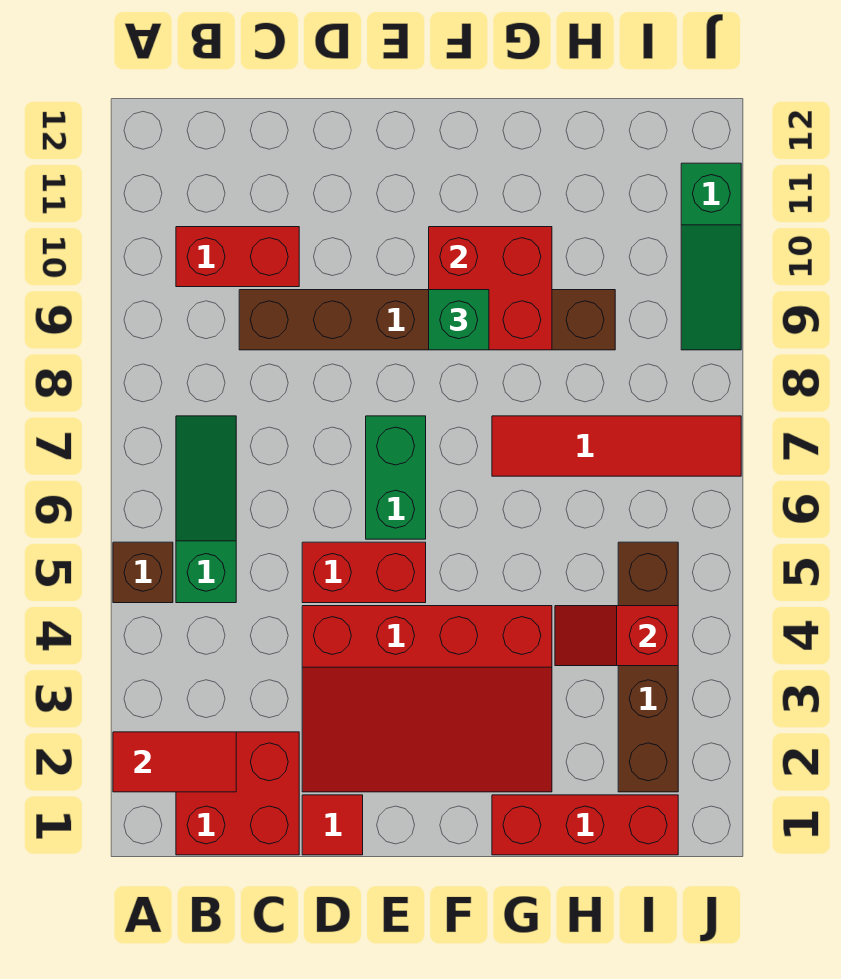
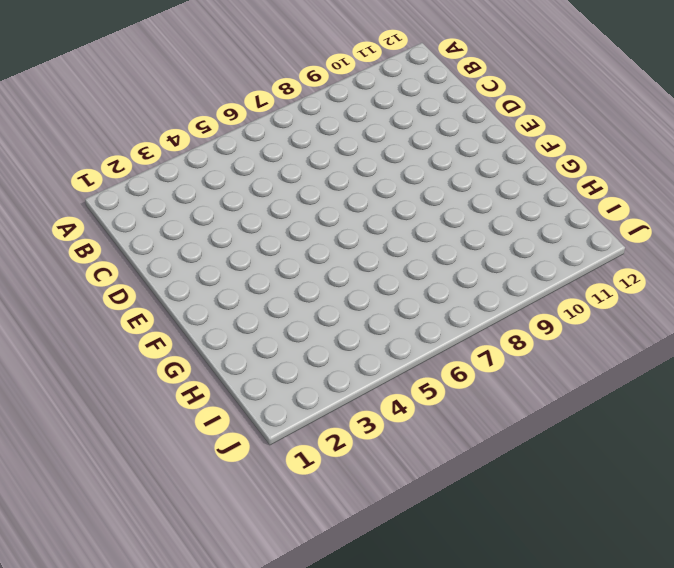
none -> brown 1x1 brick [113,542,173,603]
none -> red 2x2 brick [176,732,299,855]
none -> green 1x3 slope [176,416,236,603]

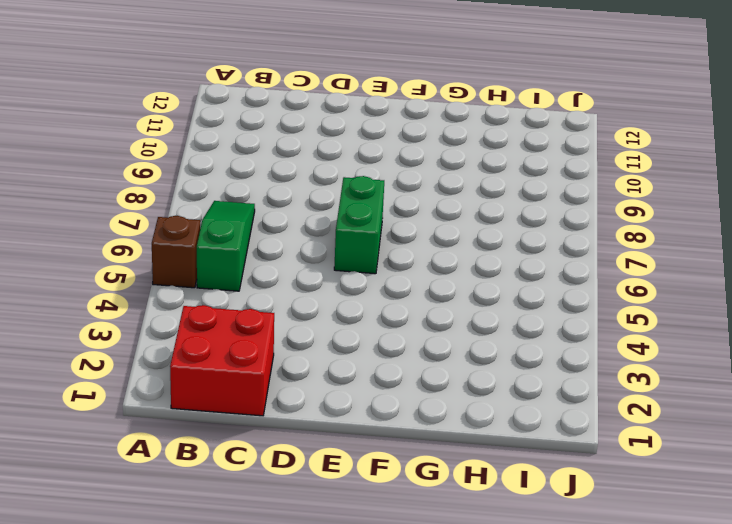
none -> red 1x2 brick [176,227,299,287]
none -> brown 1x6 brick [239,290,615,350]
none -> red 1x1 tile [302,795,363,855]

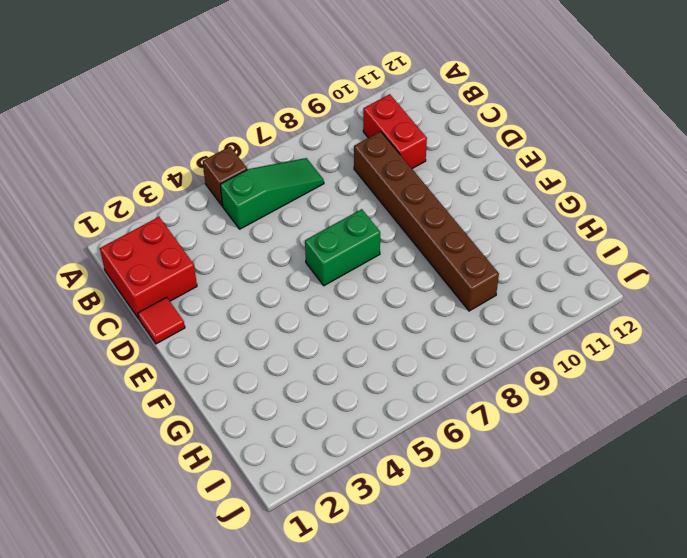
none -> red 3x4 slope [302,606,552,792]
none -> red 1x2 brick [302,542,426,603]
none -> red 1x3 brick [492,795,678,855]

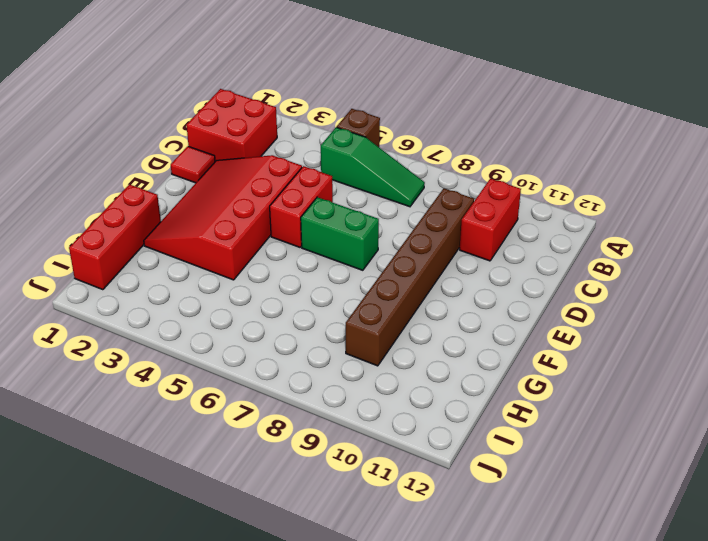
none -> red 1x4 tile [492,416,741,476]
none -> brown 1x4 brick [618,542,678,792]
none -> green 1x3 slope [681,163,741,350]

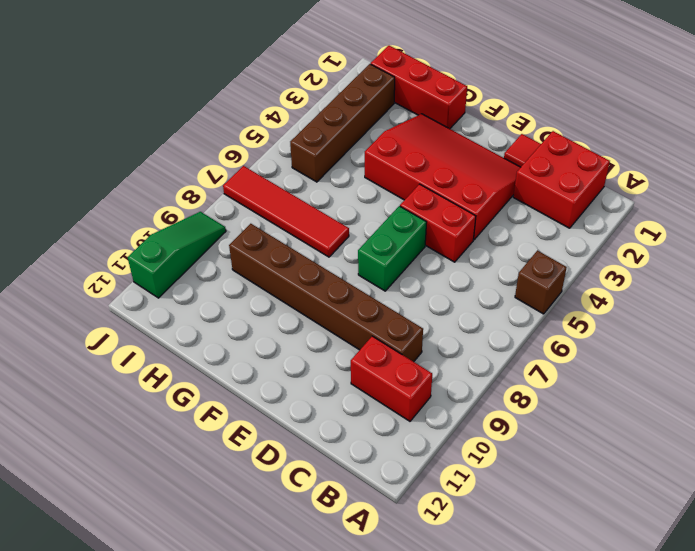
none -> green 1x3 slope [176,416,236,603]
none -> red 1x2 tile [113,732,236,792]
none -> red 2x2 brick [429,227,552,350]

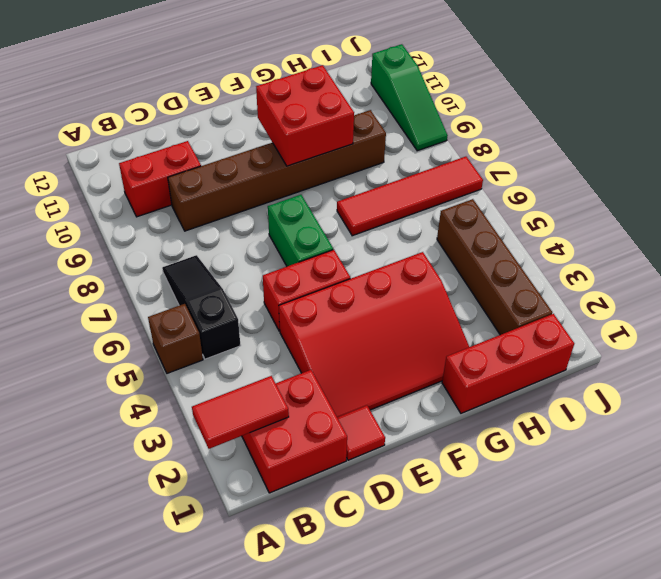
black 1x3 slope [162,255,241,359] -> green 1x3 slope [176,416,236,603]
none -> red 1x2 slope [555,606,678,666]
none -> green 1x1 brick [429,290,489,350]

